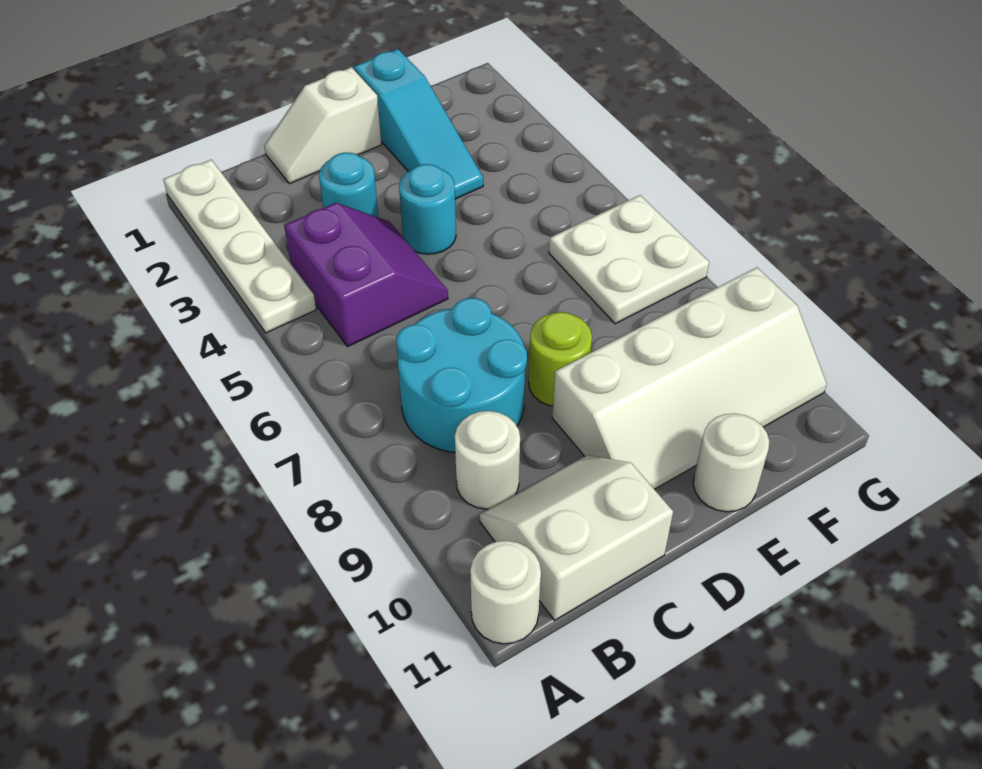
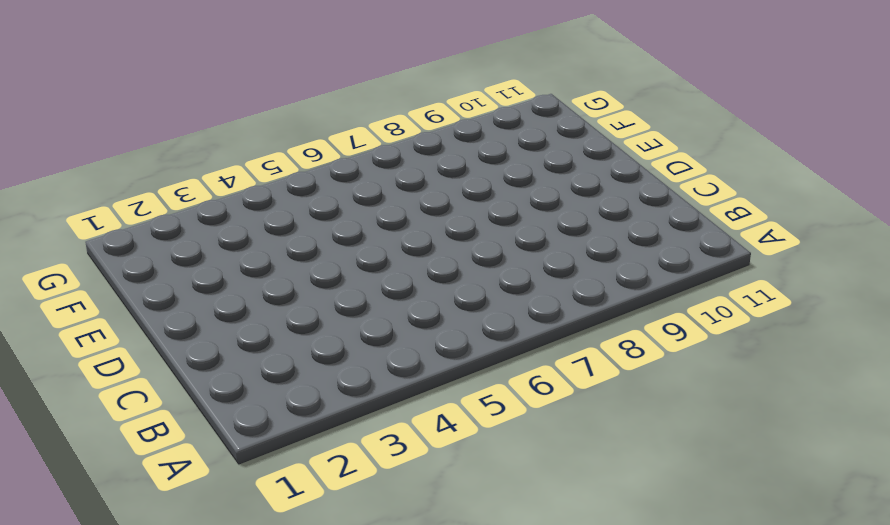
none -> white 1x4 plate [163,160,316,333]
none -> white 1x1 round brick [470,541,541,644]
none -> purple 2x2 slope [284,203,448,346]

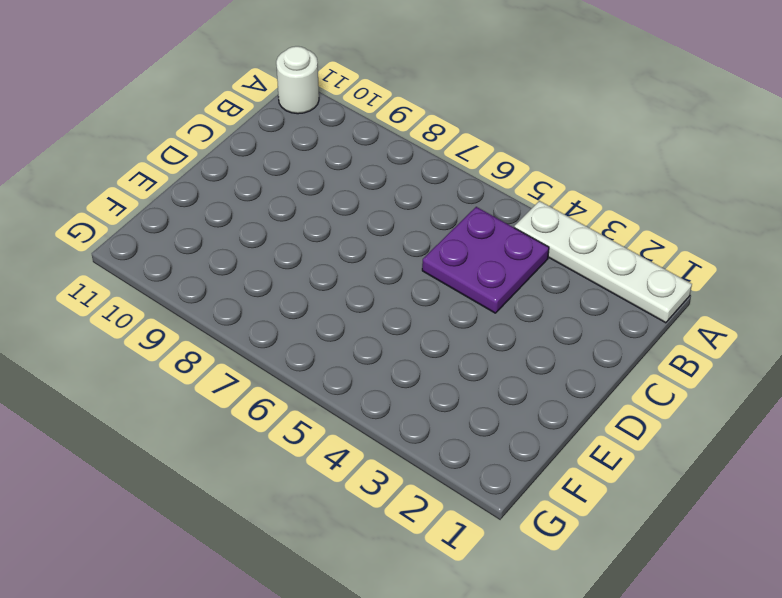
purple 2x2 plate [422,207,549,313] -> purple 2x2 slope [284,203,448,346]
none -> cyan 2x2 round brick [396,298,527,453]
none -> white 1x1 round brick [455,411,520,509]
none -> white 2x2 slope [480,455,673,620]

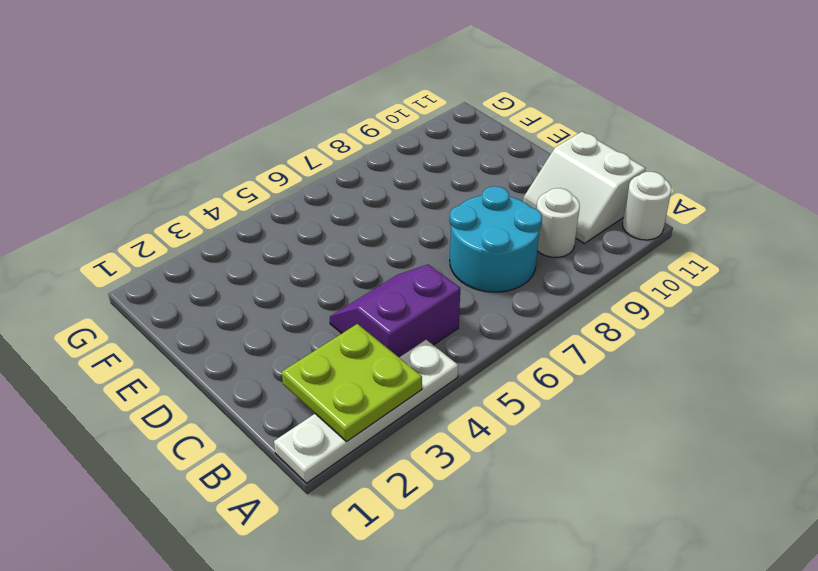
lime 2x2 plate [282,324,422,442] -> none
none -> white 1x2 slope [264,67,381,184]
none -> cyan 1x1 round brick [319,152,378,217]
none -> cyan 1x1 round brick [399,164,456,254]

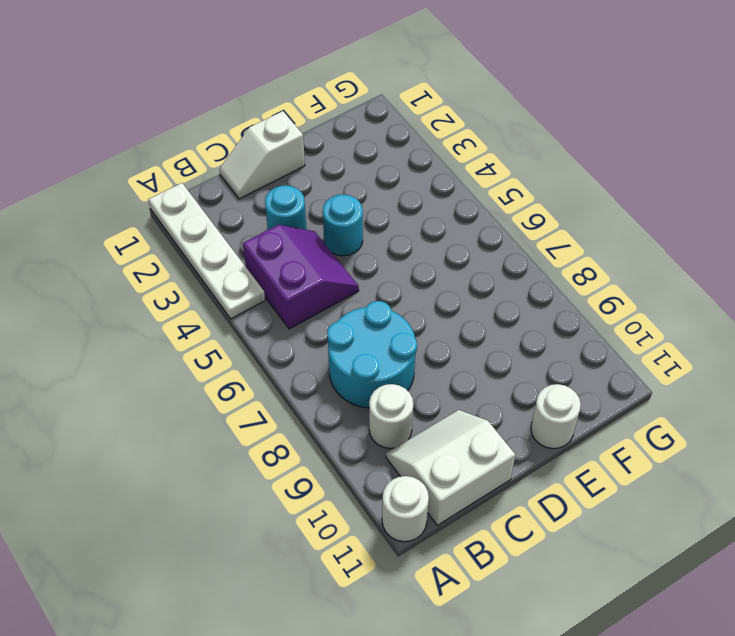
none -> lime 1x1 round brick [529,312,592,406]
none -> white 2x4 slope [552,267,827,489]
none -> cyan 1x3 slope [354,49,483,199]

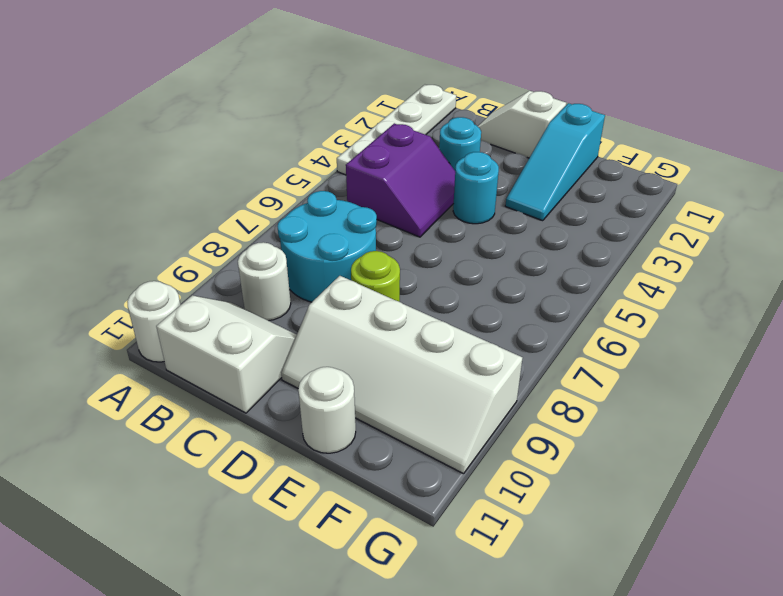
none -> white 2x2 plate [549,195,709,324]

